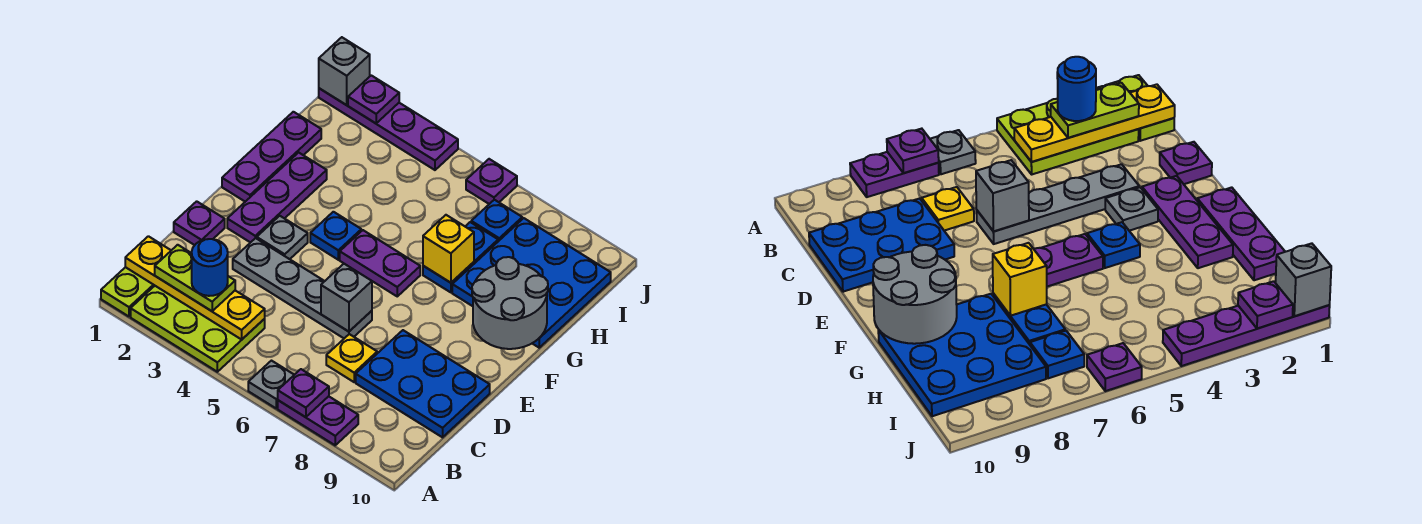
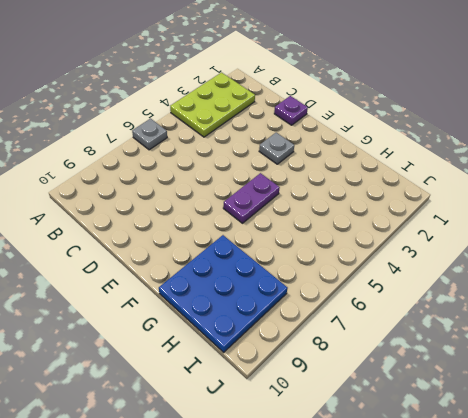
none -> lime 1x2 plate [101,267,155,316]
none -> purple 1x2 plate [278,396,358,445]
none -> yellow 1x1 plate [326,334,377,382]

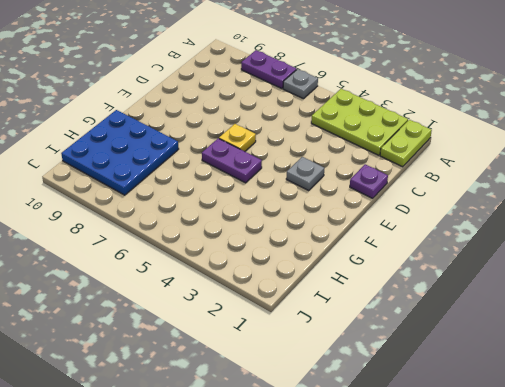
yellow 1x1 plate [219,124,256,151] -> yellow 1x1 plate moved to [326,334,377,382]
none -> blue 2x3 plate [356,330,490,437]
none -> grey 1x4 plate [233,238,372,338]
none -> purple 1x3 plate [227,152,327,243]

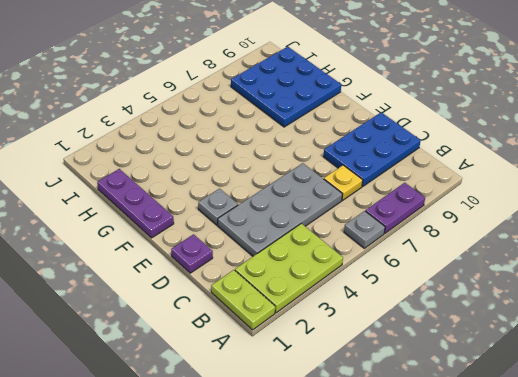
grey 2x4 plate [218,163,342,256] -> grey 1x4 plate [233,238,372,338]
none -> purple 1x3 plate [227,152,327,243]
none -> blue 1x1 plate [310,212,361,260]
none -> purple 1x2 plate [340,230,420,296]

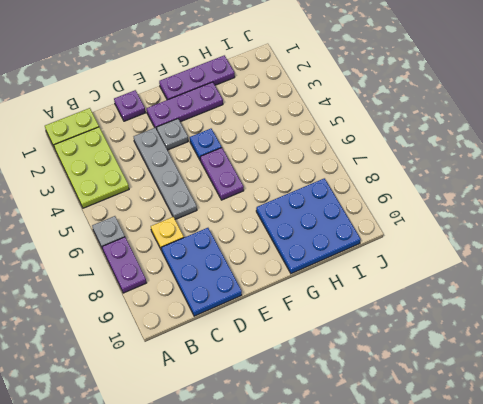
none -> blue 1x2 plate [423,222,498,292]
none -> blue 1x1 plate [471,200,522,241]
none -> purple 1x4 plate [319,88,458,170]

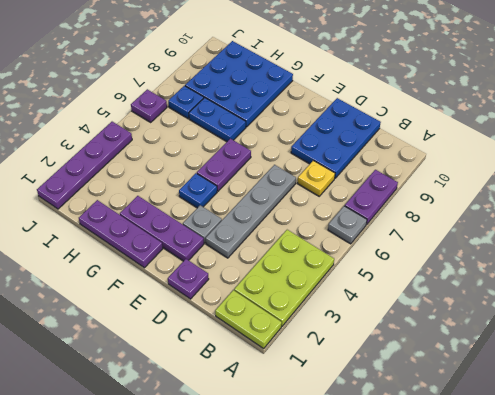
none -> purple 1x1 plate [278,369,329,417]
none -> yellow 1x4 plate [125,236,265,339]
none -> grey 1x1 brick [321,264,372,332]

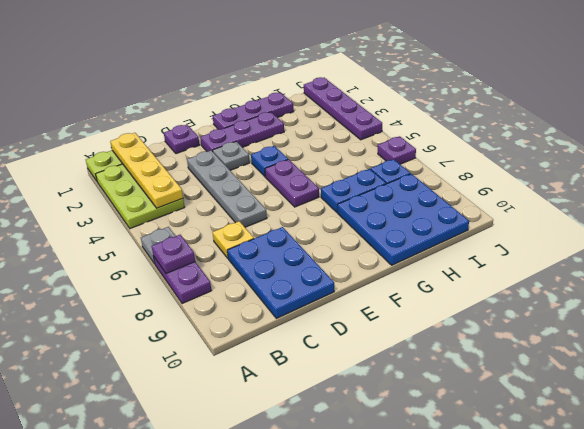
none -> grey 1x1 brick [321,264,372,332]
none -> grey 2x2 round brick [472,257,548,349]
none -> yellow 1x1 brick [423,215,474,283]

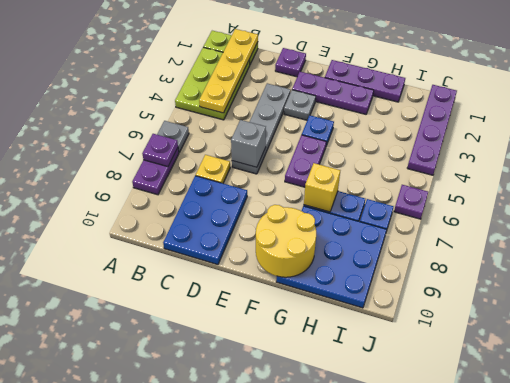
yellow 2x2 round brick [256,205,316,277] -> grey 2x2 round brick [472,257,548,349]
none -> grey 1x1 brick [319,37,370,105]
none -> purple 1x1 plate [348,75,399,123]
none -> lime 1x2 plate [155,245,235,311]

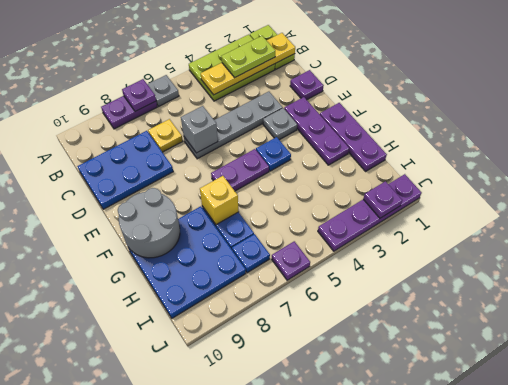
none -> grey 1x1 brick [319,37,370,105]
none -> blue 1x1 round brick [192,239,228,296]

